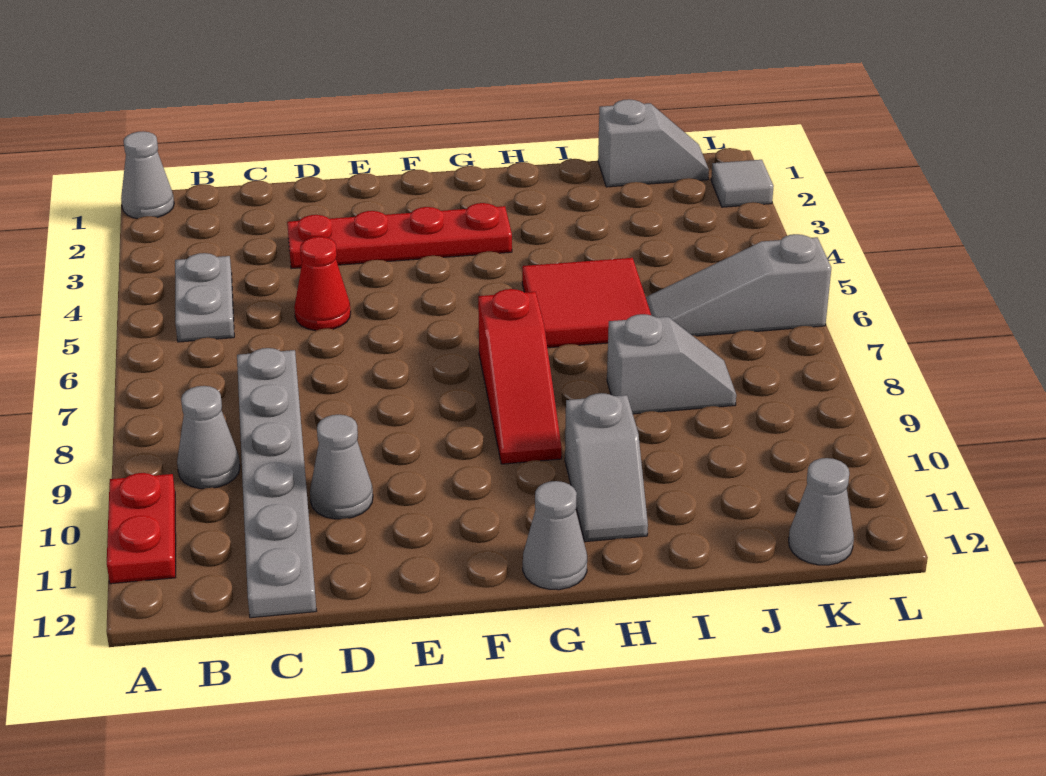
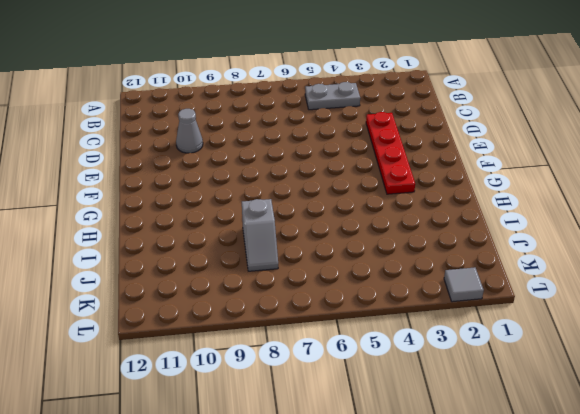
none -> grey 1x1 cone [121,131,174,219]
none -> red 1x2 plate [107,473,176,584]
none -> grey 1x1 cone [177,386,240,489]

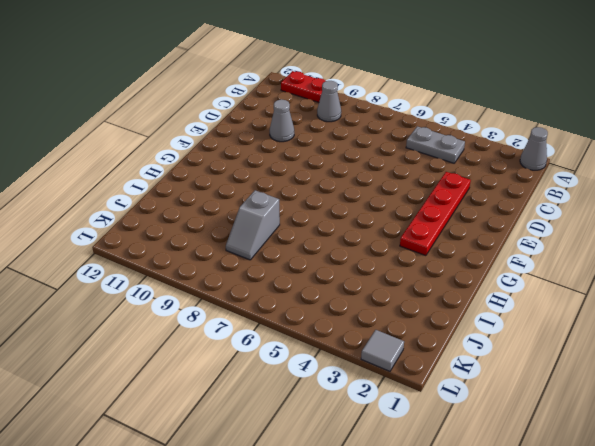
none -> grey 1x6 plate [237,348,316,618]
none -> red 1x1 cone [294,237,351,331]
none -> red 1x3 slope [478,289,562,464]

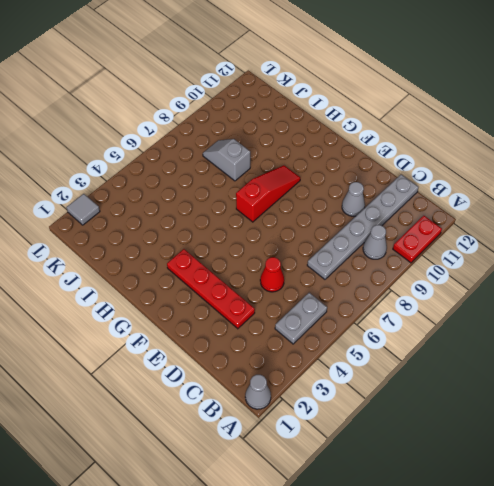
none -> grey 1x1 cone [523,481,587,590]
none -> red 2x2 tile [522,258,651,348]
none -> grey 1x2 slope [565,393,648,542]

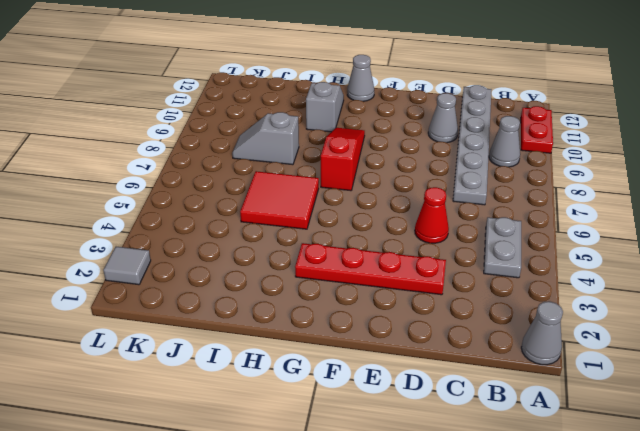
none -> grey 1x2 slope [598,99,709,187]
none -> grey 1x3 slope [646,234,831,336]
none -> grey 1x1 cone [789,458,854,565]

